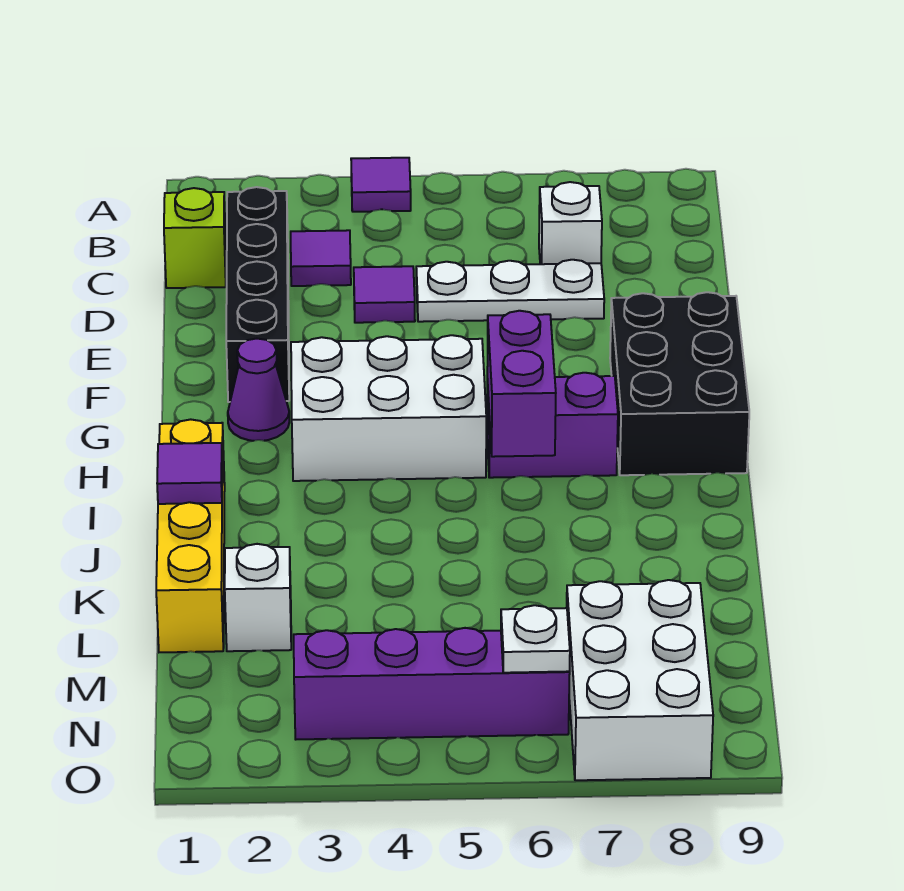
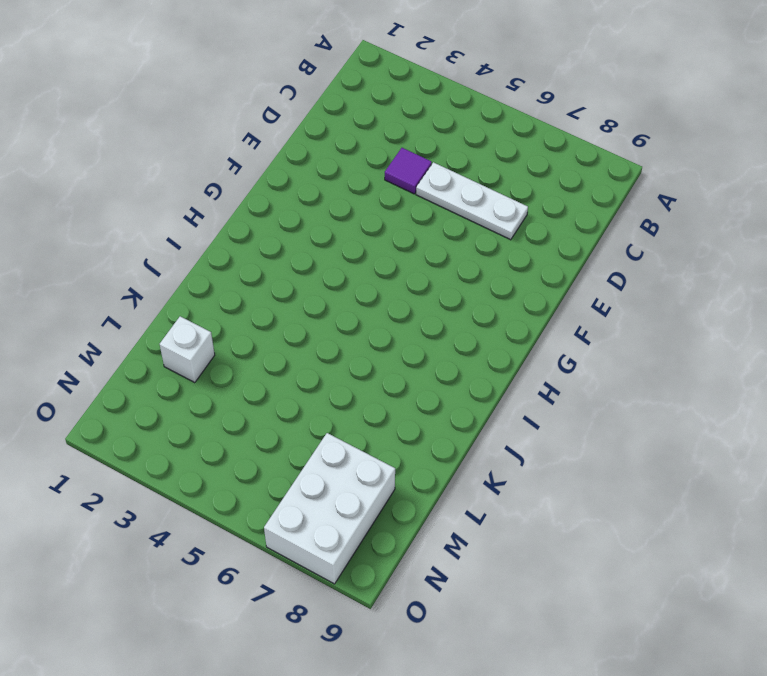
none -> purple 1x1 tile [351,158,411,212]
none -> lime 1x1 brick [164,188,226,288]
none -> black 1x4 brick [226,187,289,402]

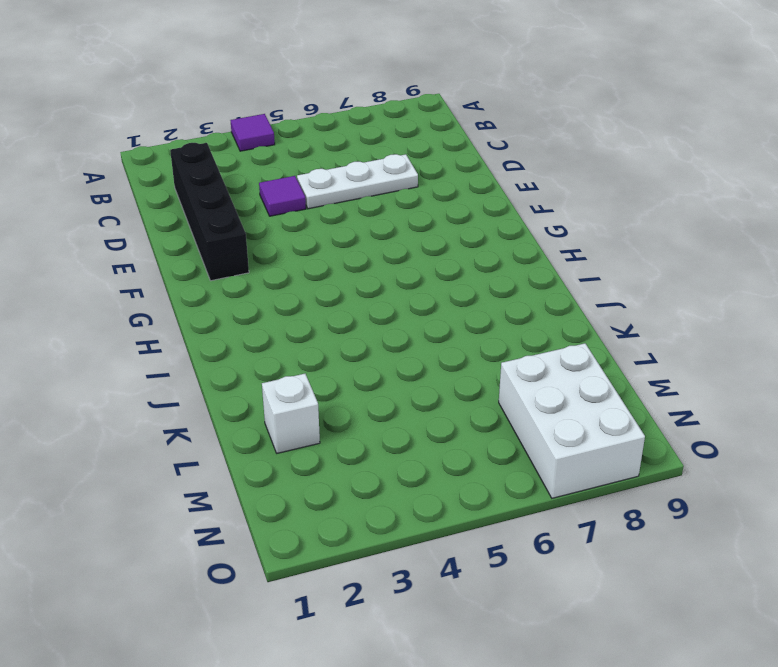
none -> lime 1x1 brick [164,188,226,288]
none -> purple 1x1 tile [291,230,351,286]
none -> white 1x1 brick [539,182,602,264]

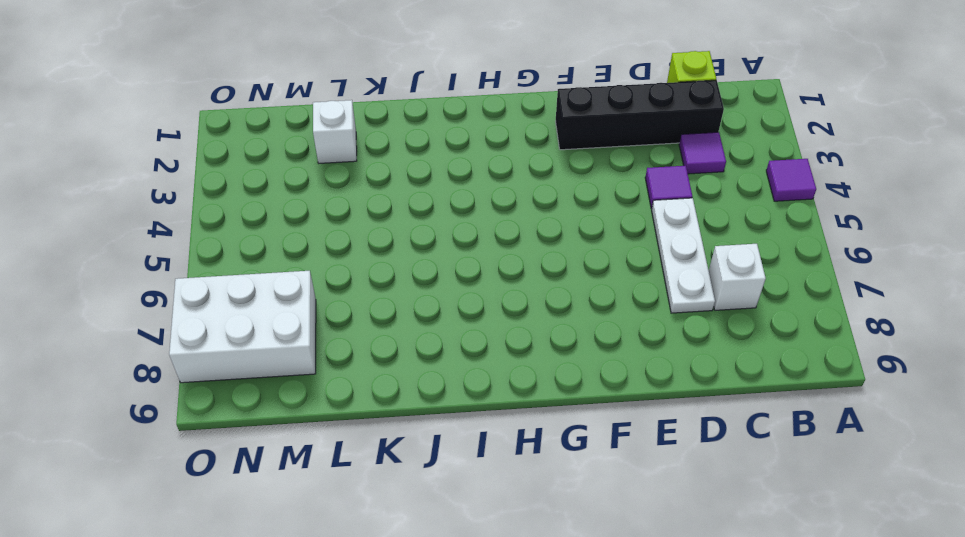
none -> black 2x3 brick [610,292,749,475]
none -> purple 1x1 cone [228,339,289,441]
none -> white 2x3 brick [291,335,486,481]

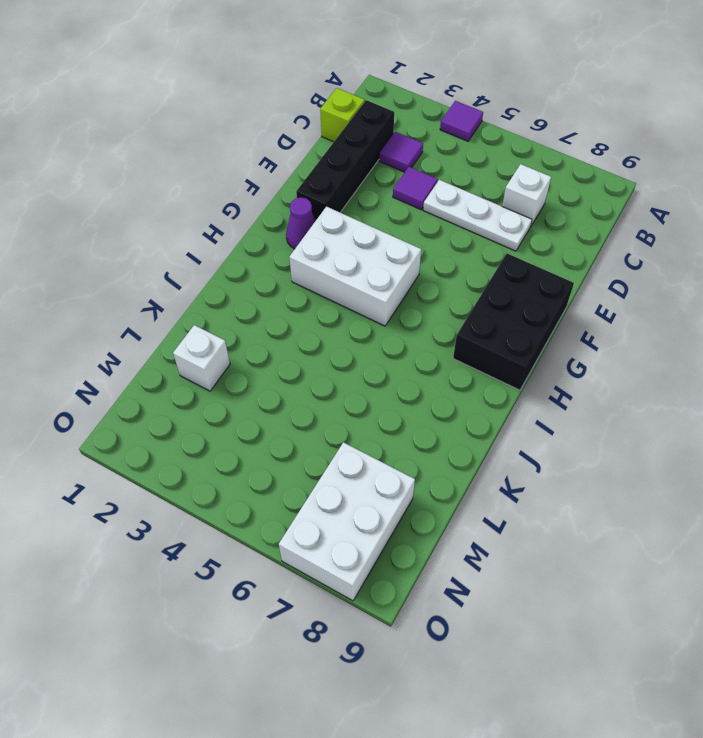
none -> purple 1x2 brick [487,373,618,478]
none -> yellow 1x4 brick [156,419,225,652]
none -> purple 1x4 brick [294,628,570,739]

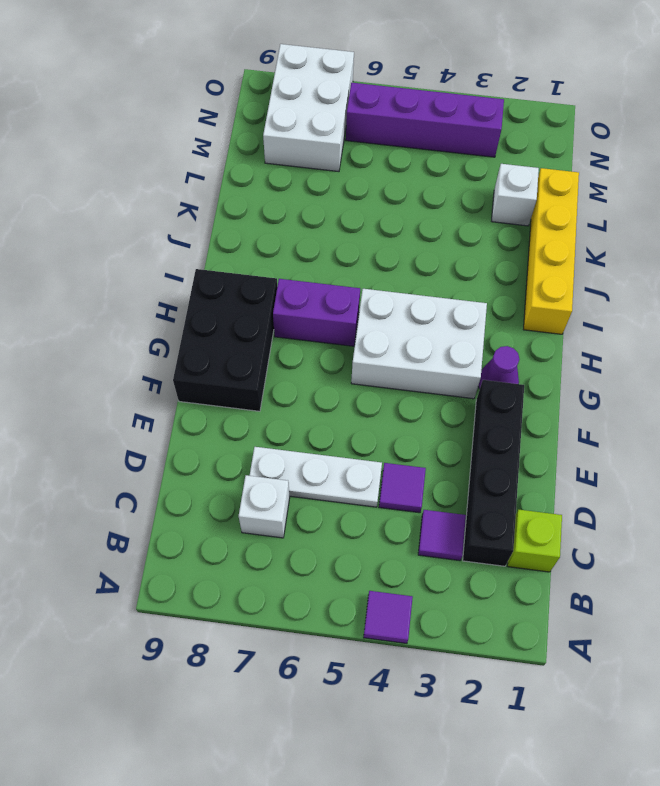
none -> purple 1x2 brick [487,311,556,457]
none -> purple 1x1 tile [157,443,222,504]
none -> white 1x1 plate [501,605,570,673]

